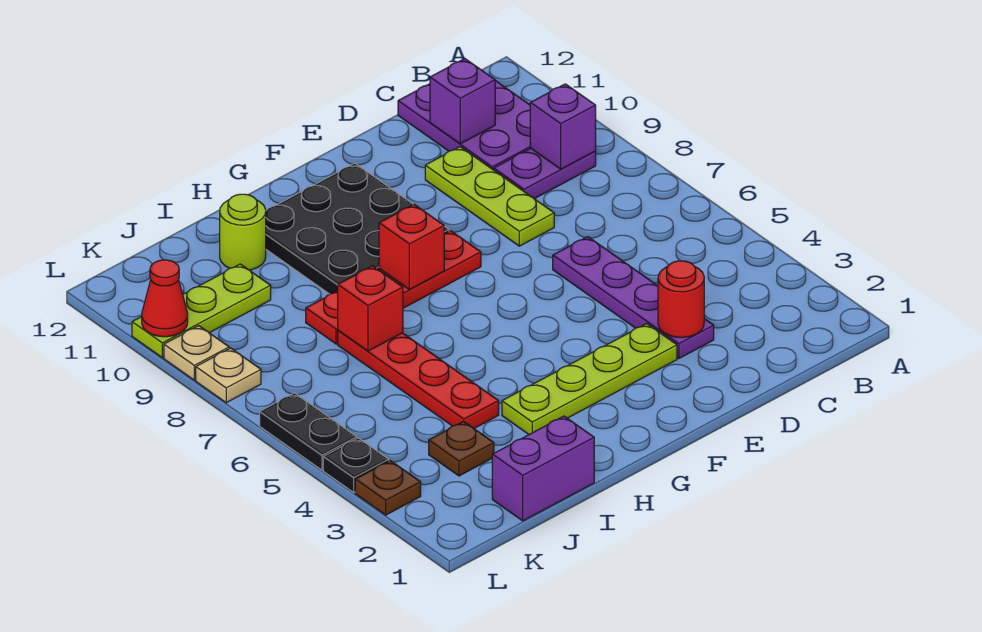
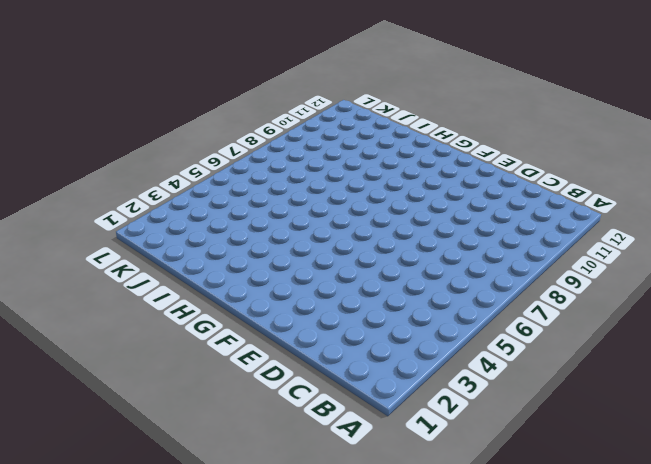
none -> purple 1x2 plate [494,148,596,199]
none -> purple 2x3 plate [398,81,530,170]
none -> purple 1x4 plate [553,237,714,358]

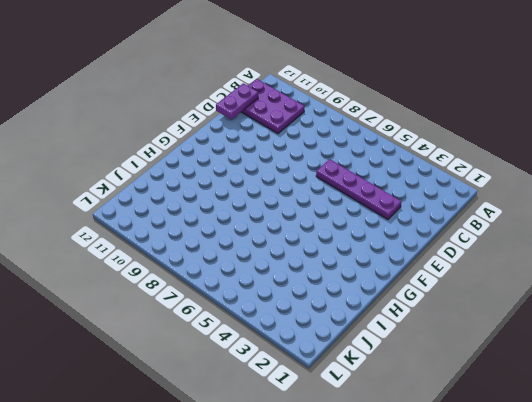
purple 1x2 plate [216,83,258,119] -> purple 1x2 plate moved to [494,148,596,199]
none -> lime 1x3 plate [425,147,554,246]
none -> lime 1x4 plate [502,324,677,434]
none -> red 1x4 plate [306,231,481,344]

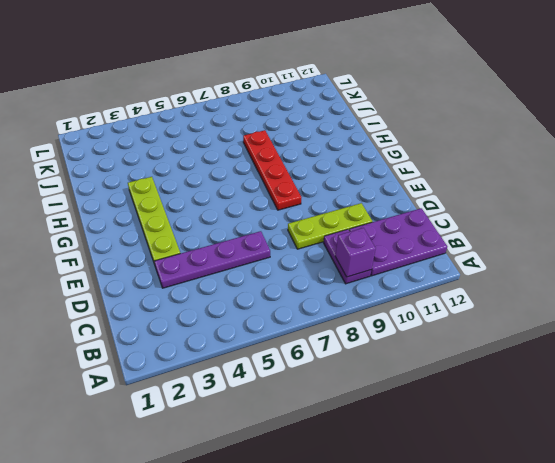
none -> black 3x3 plate [266,163,449,294]
none -> purple 1x2 brick [492,416,594,521]
none -> red 1x4 plate [338,331,499,428]

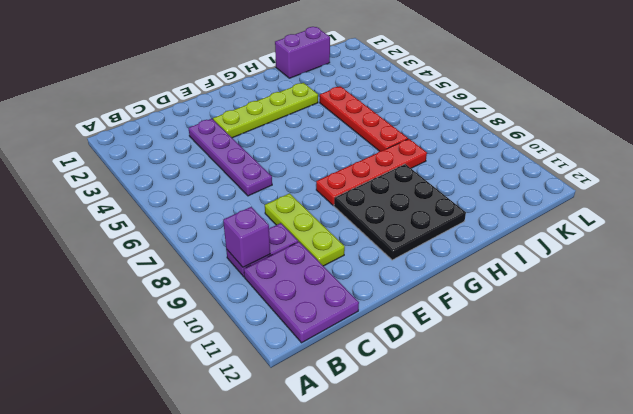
none -> lime 1x1 round brick [220,194,266,270]
none -> brown 1x1 plate [429,421,494,476]
none -> lime 1x3 plate [132,264,271,358]

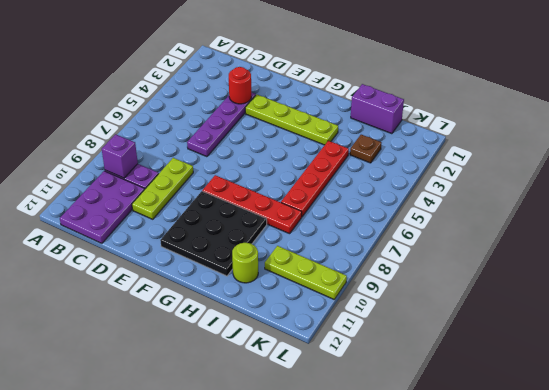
none -> brown 1x1 plate [355,461,421,515]
none -> black 1x1 plate [323,438,389,492]
none -> black 1x2 plate [260,393,357,470]

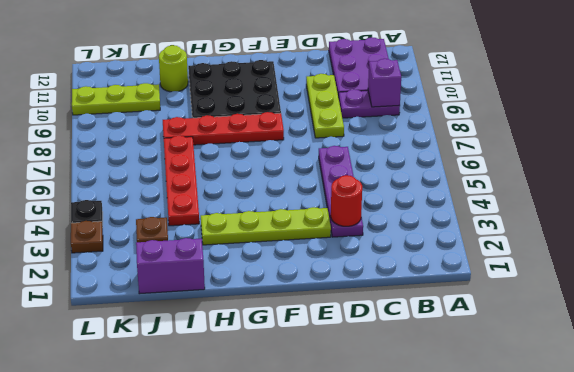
none -> black 1x2 plate [260,393,357,470]
none -> tan 1x1 plate [196,348,261,403]
none -> tan 1x1 plate [164,326,229,380]

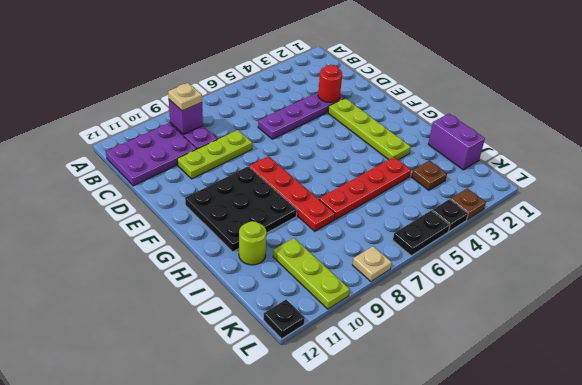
tan 1x1 plate [168,83,202,111] -> tan 1x1 plate moved to [164,326,229,380]
black 1x1 plate [263,300,305,339] -> none
none -> purple 1x1 brick [430,59,495,144]
none -> red 1x1 brick [379,204,444,289]
none -> red 1x1 brick [338,266,403,351]

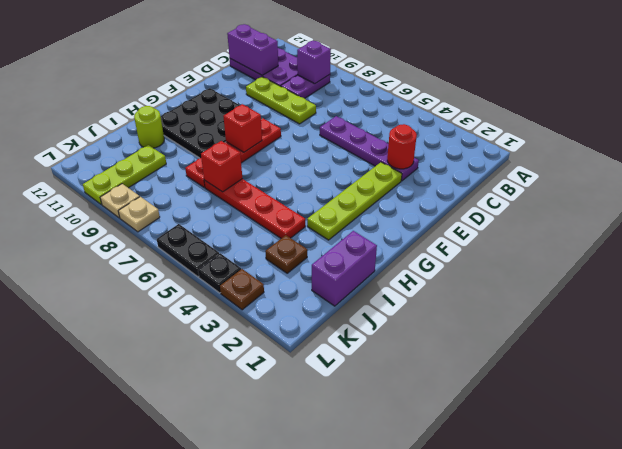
purple 1x2 brick [227,24,278,75] -> purple 1x1 brick [430,59,495,144]
none -> red 1x1 cone [142,260,188,337]

